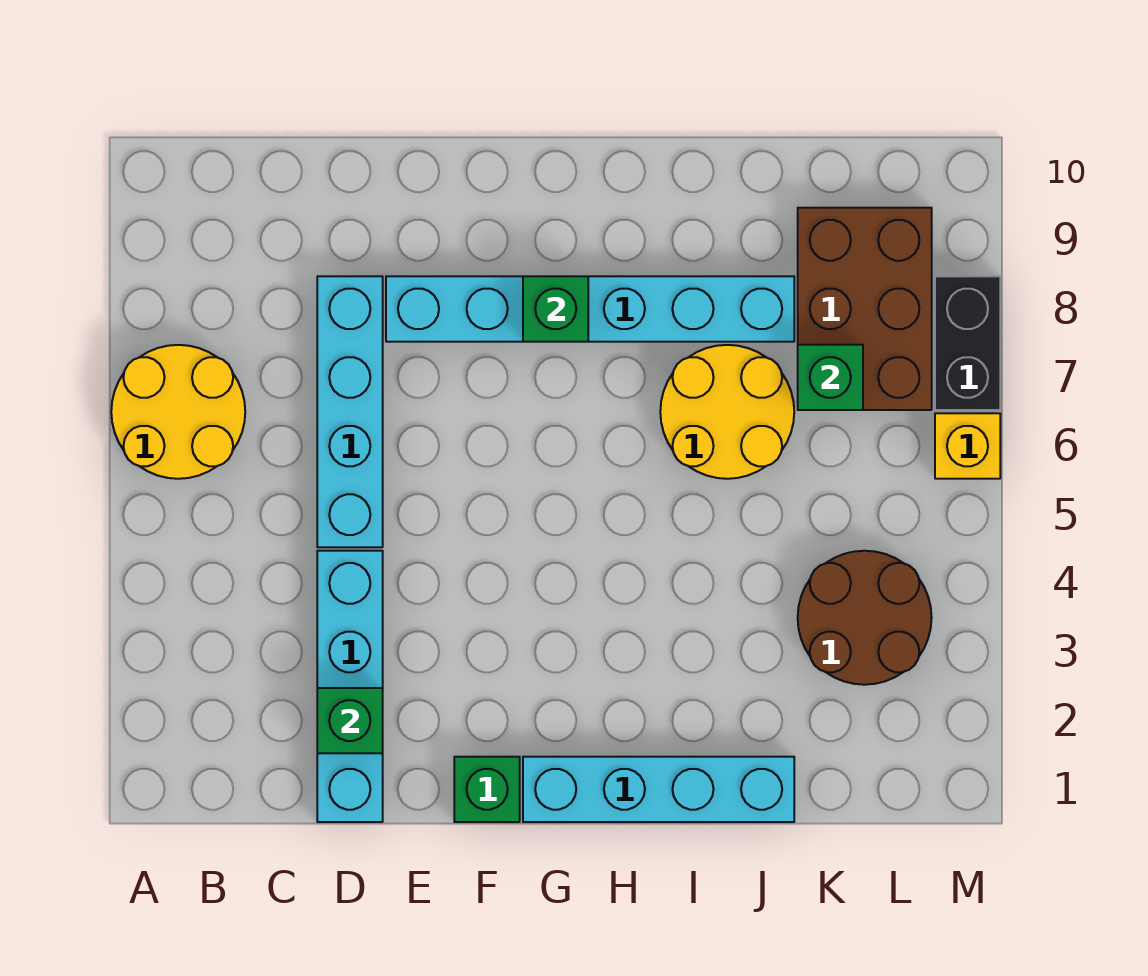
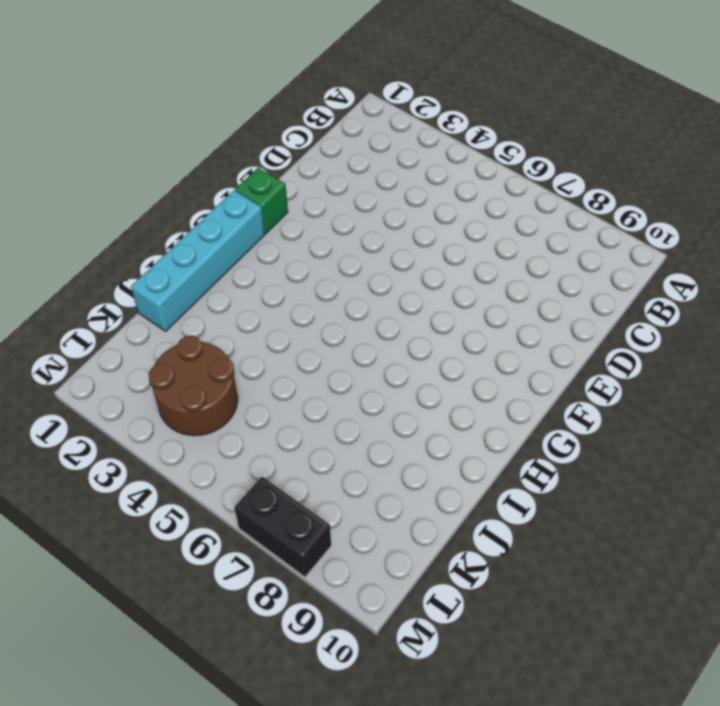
none -> yellow 2x2 round brick [111,345,245,479]
none -> cyan 1x4 brick [317,551,383,822]
none -> cyan 1x4 brick [317,276,383,547]

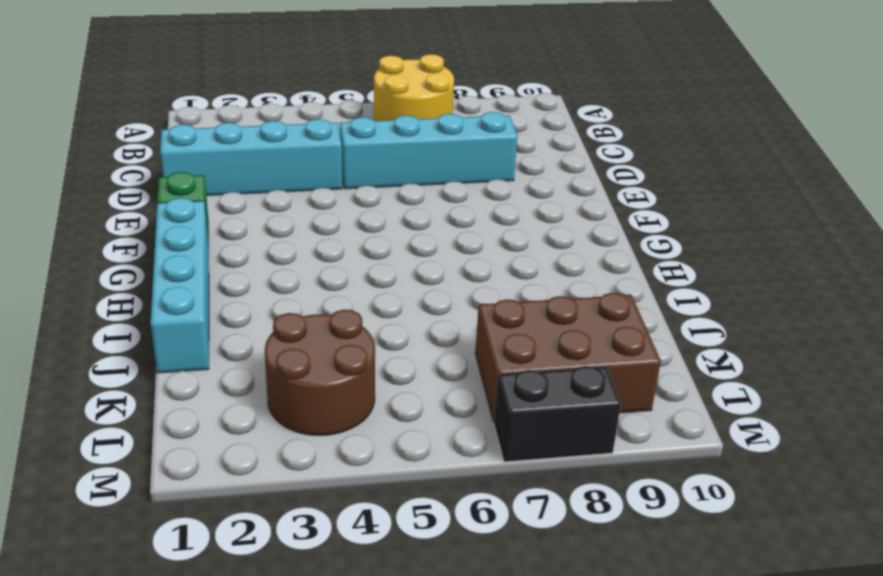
none -> cyan 1x6 brick [386,276,794,342]
none -> yellow 2x2 round brick [660,345,794,479]
none -> yellow 1x1 brick [935,413,1000,479]

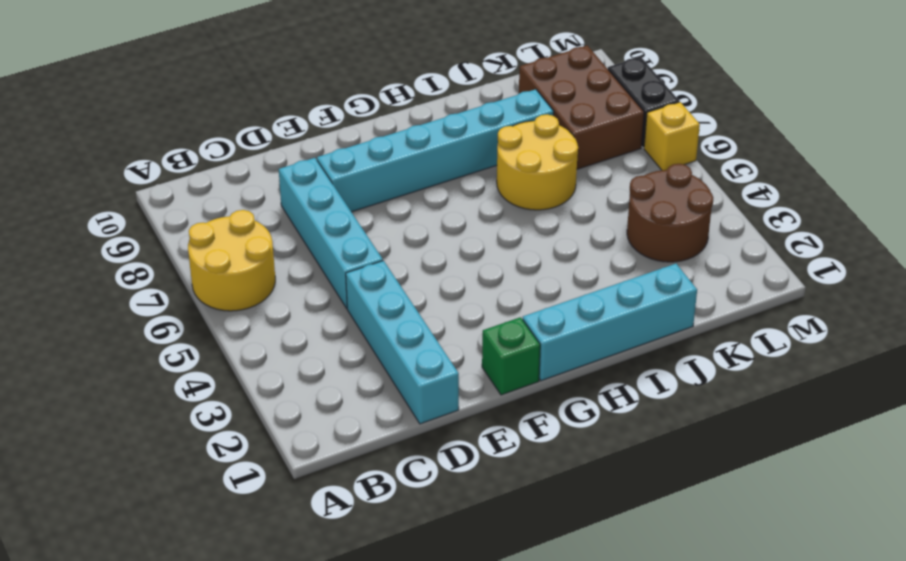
none -> green 1x1 brick [317,688,383,753]
none -> green 1x1 brick [523,276,588,342]
none -> green 1x1 brick [798,345,863,410]

